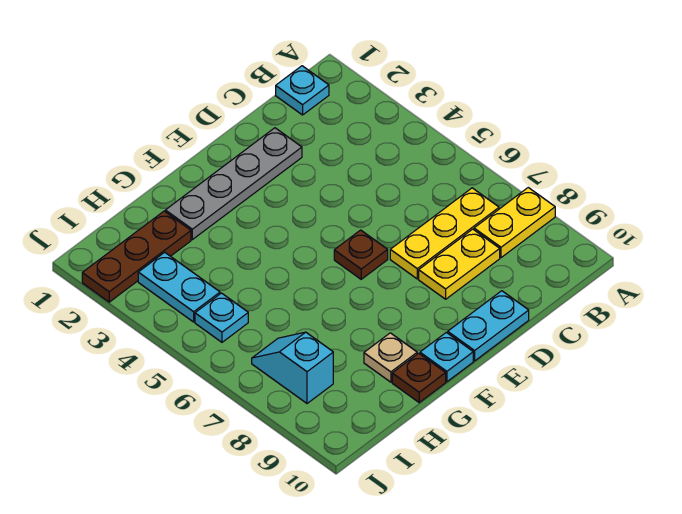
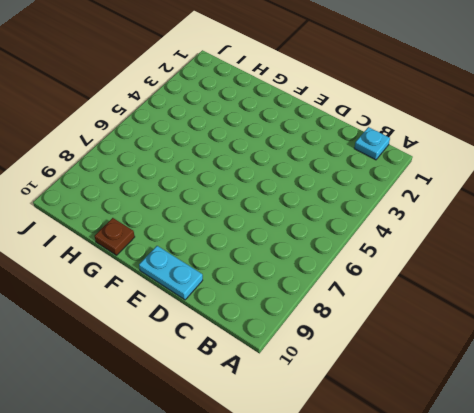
none -> yellow 1x2 plate [474,188,555,258]
none -> yellow 1x3 plate [390,188,499,279]
none -> yellow 1x2 plate [419,229,500,299]

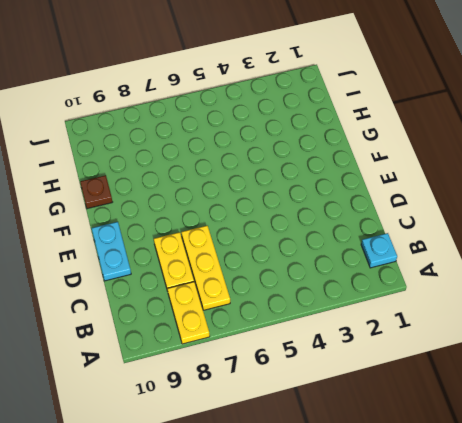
none -> grey 1x4 plate [165,128,302,240]
none -> brown 1x1 plate [334,230,388,279]
none -> cyan 1x1 plate [420,332,473,382]

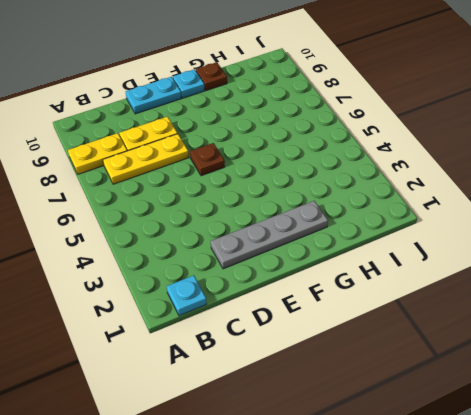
none -> tan 1x1 plate [364,333,417,382]
none -> brown 1x3 plate [82,211,191,302]
none -> cyan 1x2 plate [138,252,220,322]

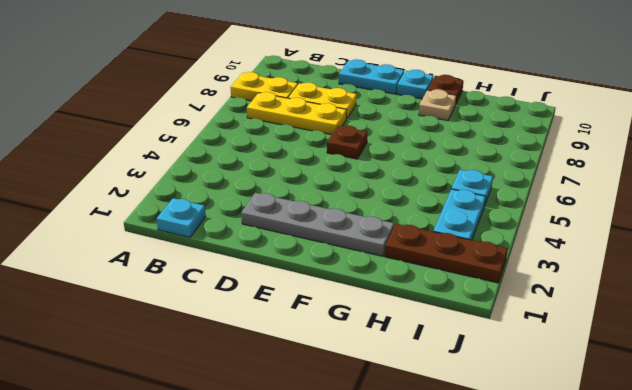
none -> cyan 1x2 slope [252,332,333,403]

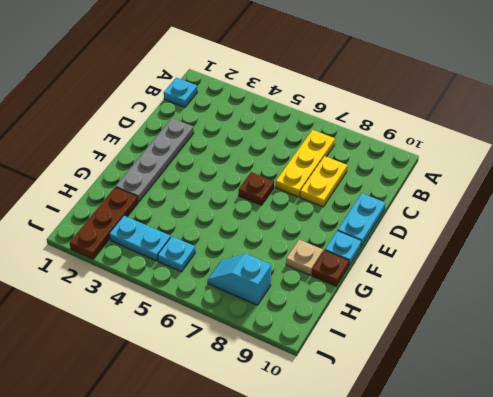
none -> yellow 1x2 plate [474,188,555,258]

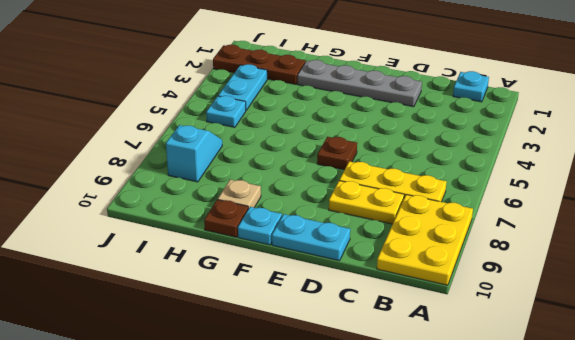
yellow 2x3 plate [377,195,473,285] -> yellow 1x2 plate [474,188,555,258]

